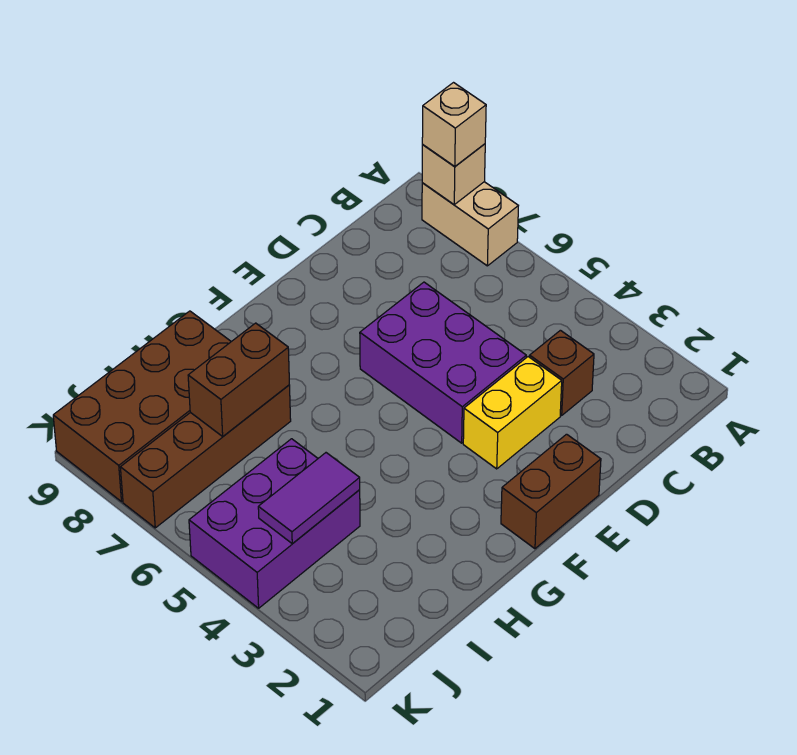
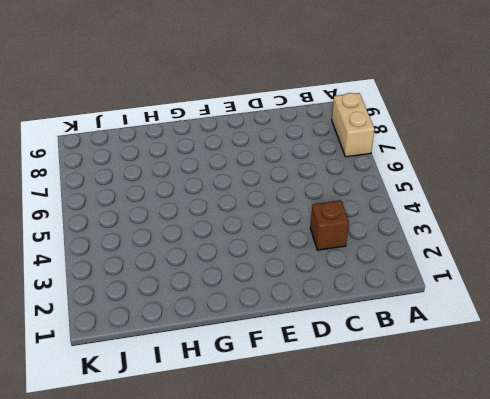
none -> yellow 1x2 brick [463,357,562,469]
none -> purple 2x3 brick [360,282,526,443]
none -> brown 1x2 brick [501,434,601,549]

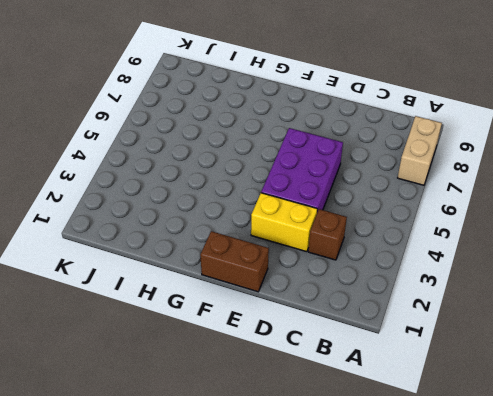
none -> brown 1x4 brick [120,385,291,528]
none -> brown 2x4 brick [53,311,231,502]
none -> purple 2x3 brick [189,439,360,608]

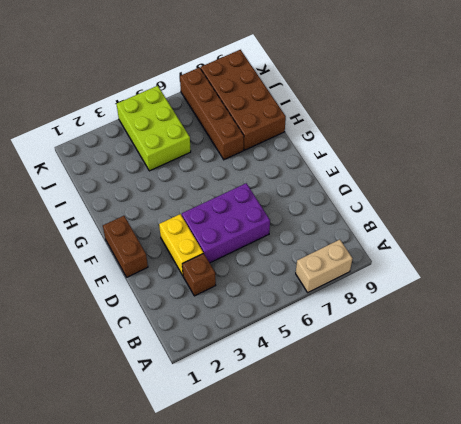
lime 2x3 brick [117,86,191,171] -> purple 2x3 brick [189,439,360,608]
none -> tan 1x1 brick [422,144,485,204]
none -> brown 1x2 brick [188,323,289,436]
none -> purple 1x2 tile [258,453,360,544]

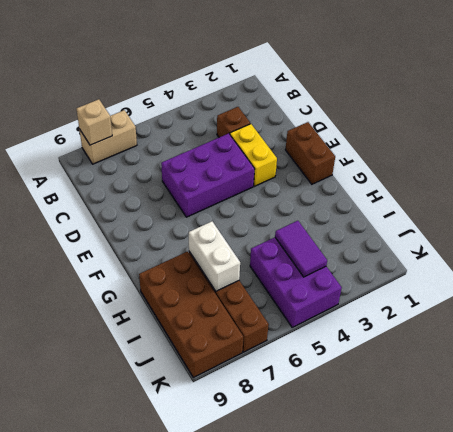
white 1x2 brick [189,221,240,291] -> brown 1x2 brick [188,323,289,436]
none -> tan 1x1 brick [422,83,486,167]

